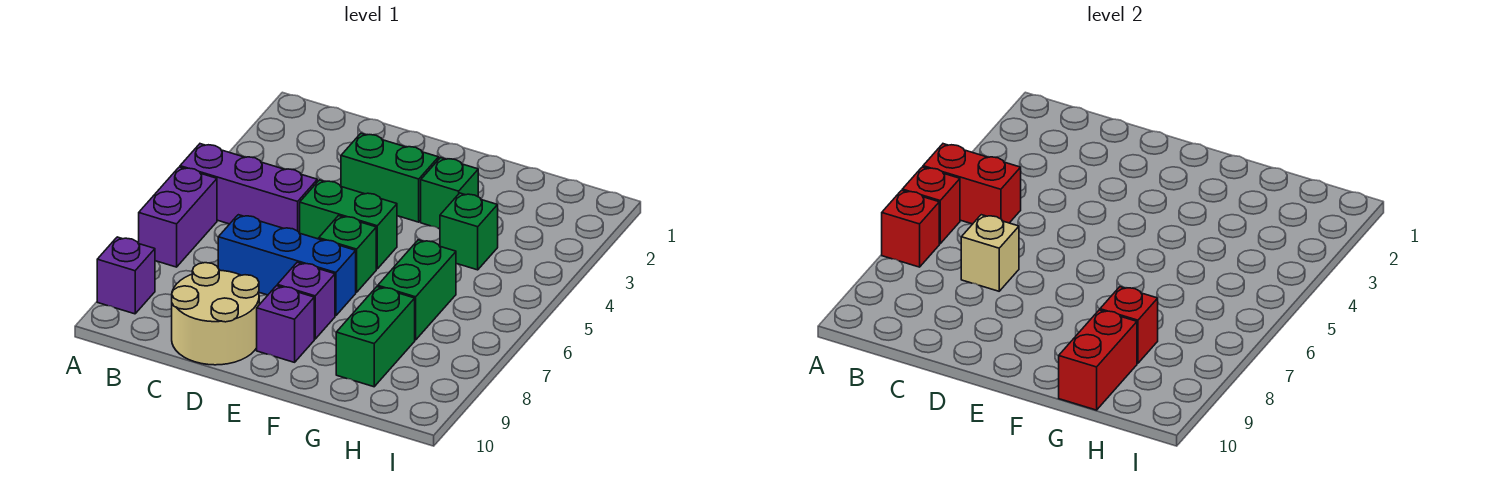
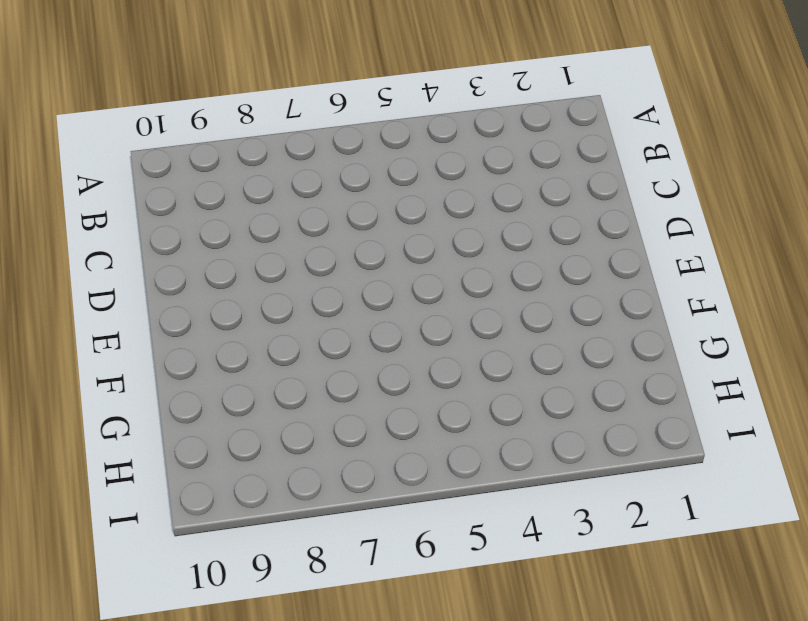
none -> purple 1x3 brick [180,144,317,233]
none -> purple 1x2 brick [139,167,217,267]
none -> purple 1x1 brick [97,237,155,314]

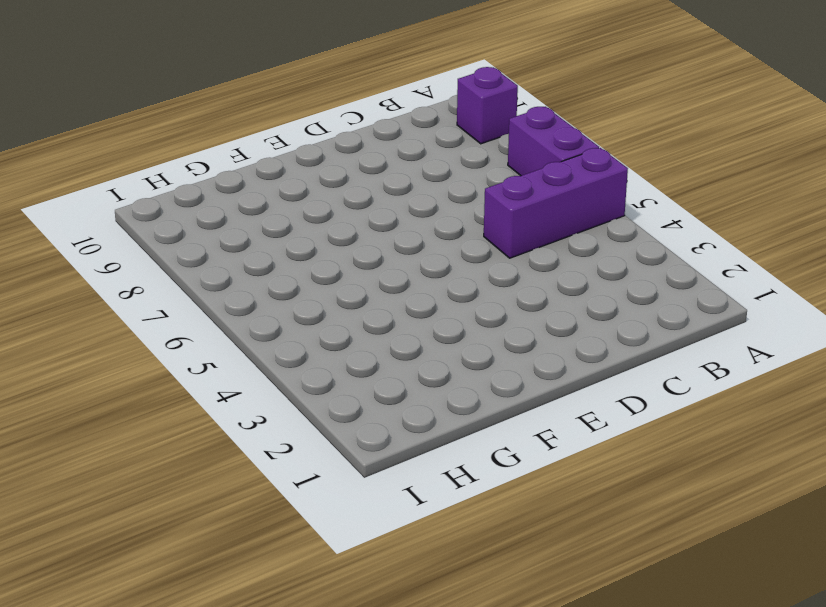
none -> blue 1x3 brick [218,215,356,316]
none -> tan 2x2 round brick [172,263,259,365]
none -> green 1x2 brick [341,133,439,222]

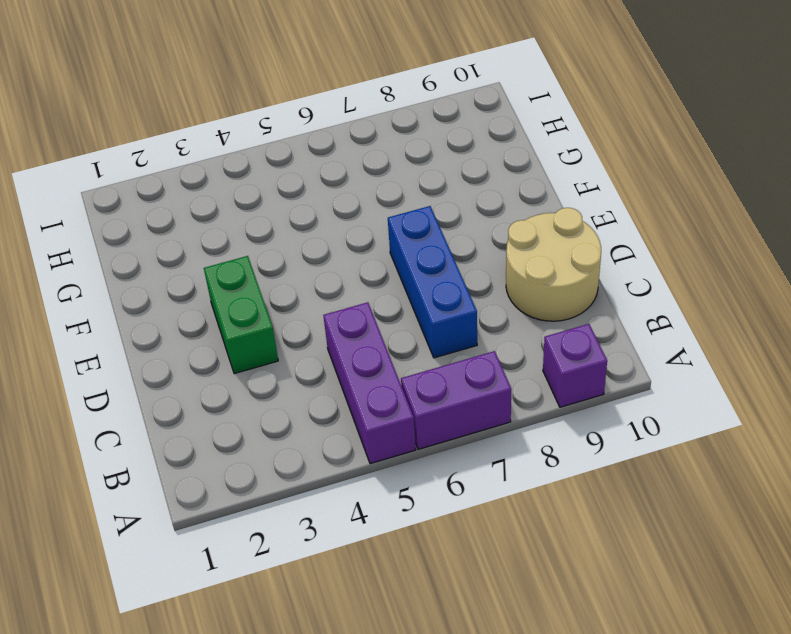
none -> green 1x2 brick [300,180,397,269]
none -> green 1x1 brick [319,216,376,292]
none -> purple 1x1 brick [277,262,335,339]

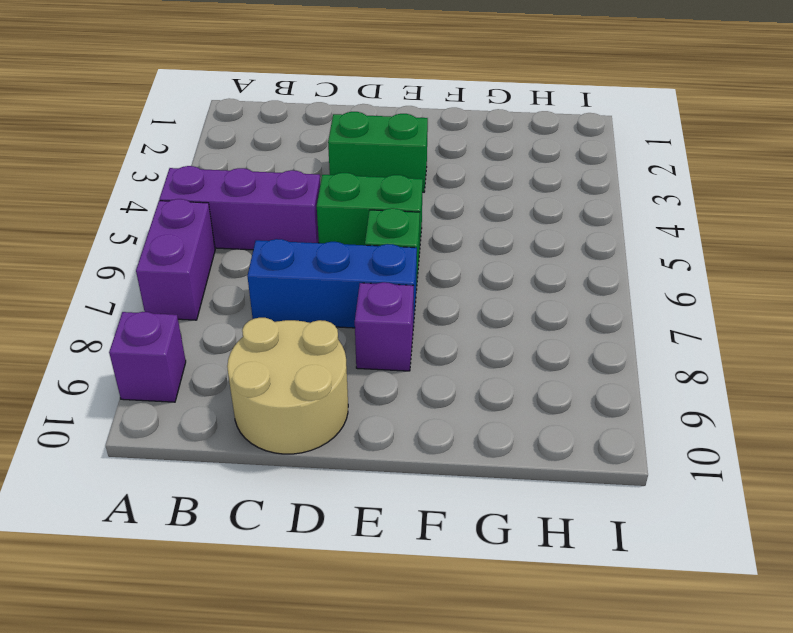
none -> purple 1x1 brick [257,286,314,362]
none -> green 1x1 brick [421,158,478,229]
none -> green 1x1 brick [440,193,498,270]

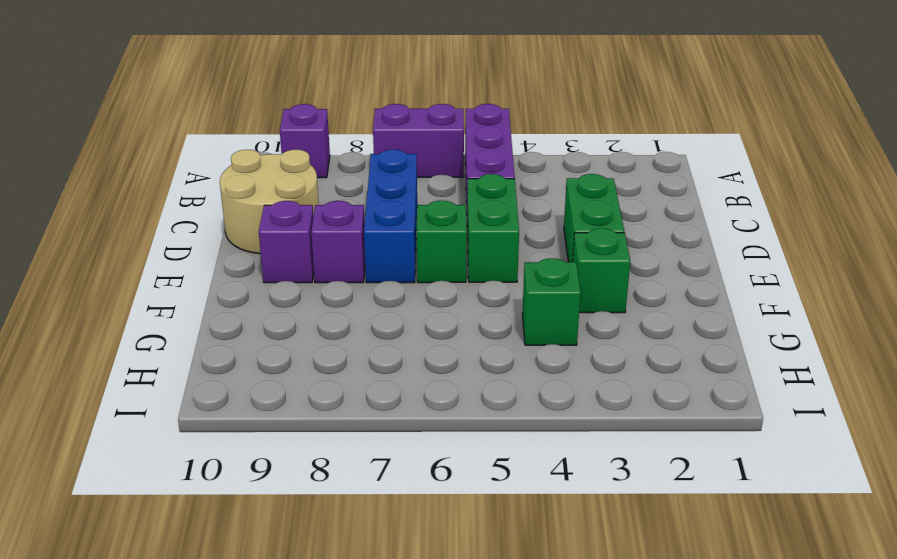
none -> green 1x2 brick [378,240,456,340]
none -> green 1x2 brick [336,287,415,387]
none -> red 1x2 brick [923,144,1021,224]

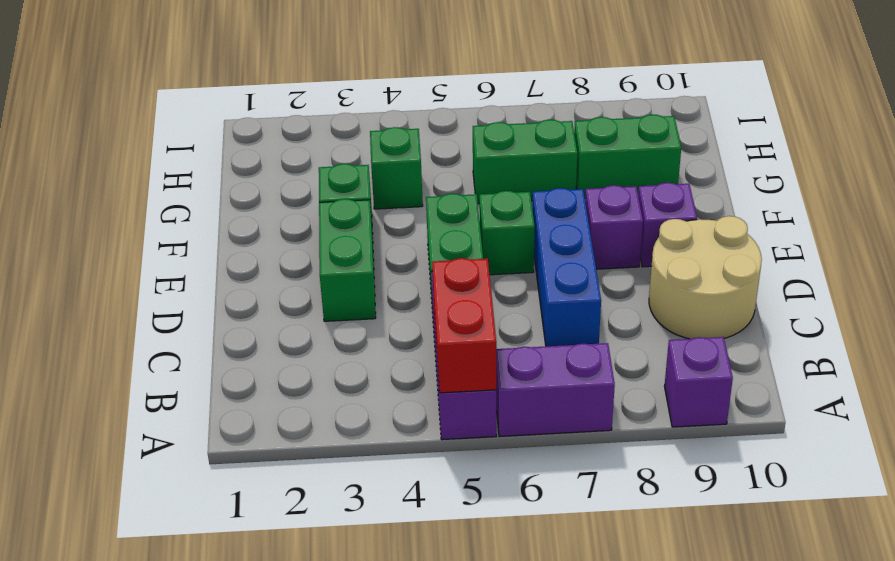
none -> red 1x1 brick [902,167,960,244]
none -> red 1x1 brick [882,190,939,267]
none -> tan 1x1 brick [961,215,1019,291]

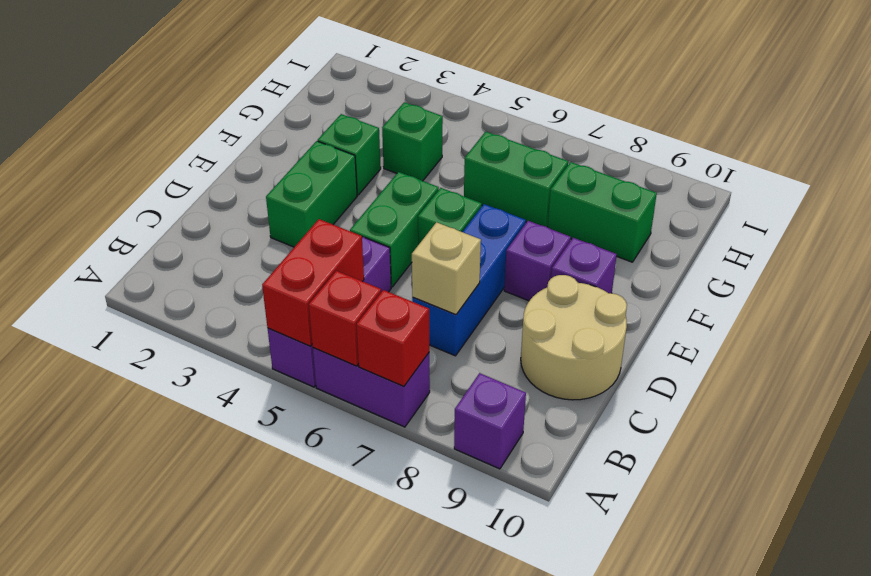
none -> red 1x1 brick [1100,287,1158,363]
none -> red 1x2 brick [1059,310,1137,410]

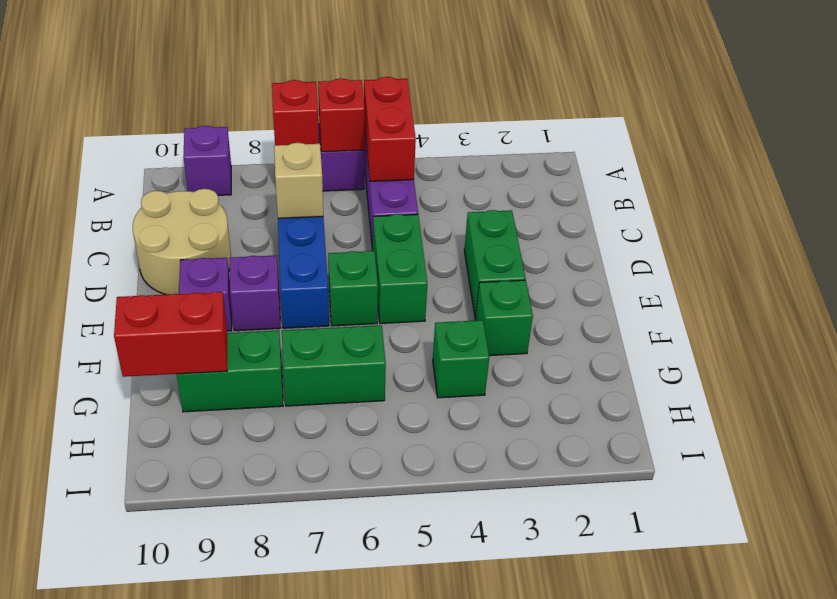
none -> red 1x1 brick [1100,287,1158,363]

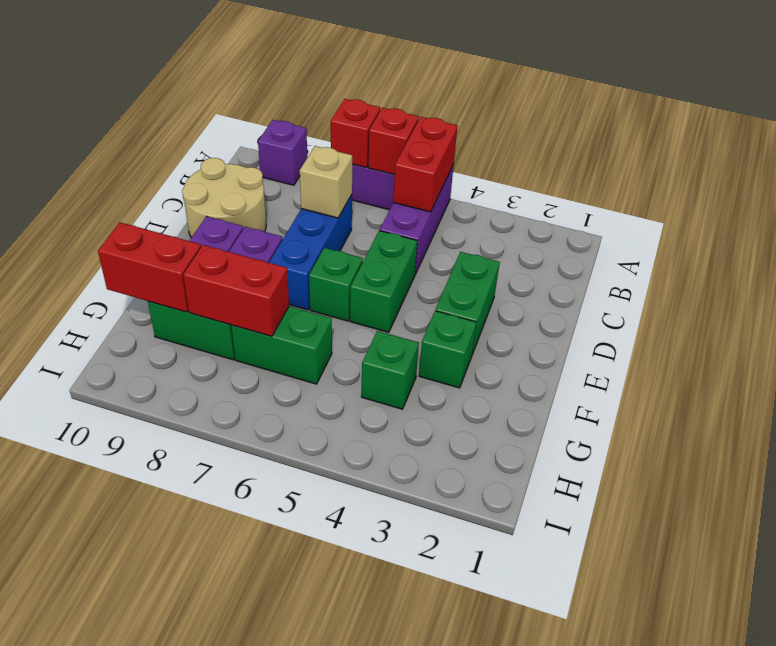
red 1x2 brick [183,245,289,336] -> red 1x1 brick [1100,287,1158,363]

